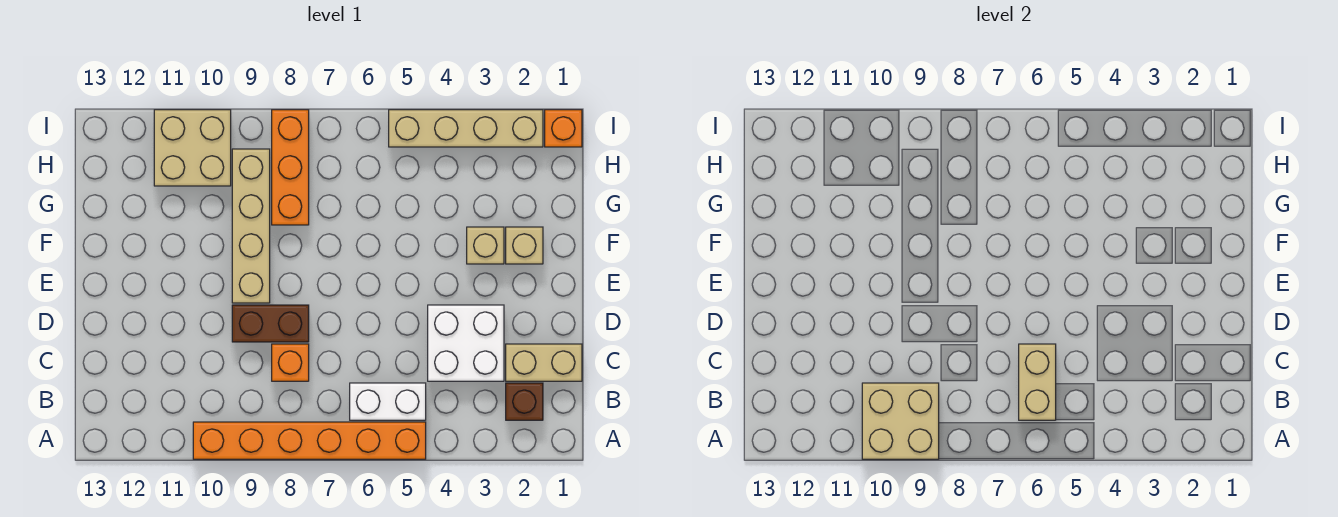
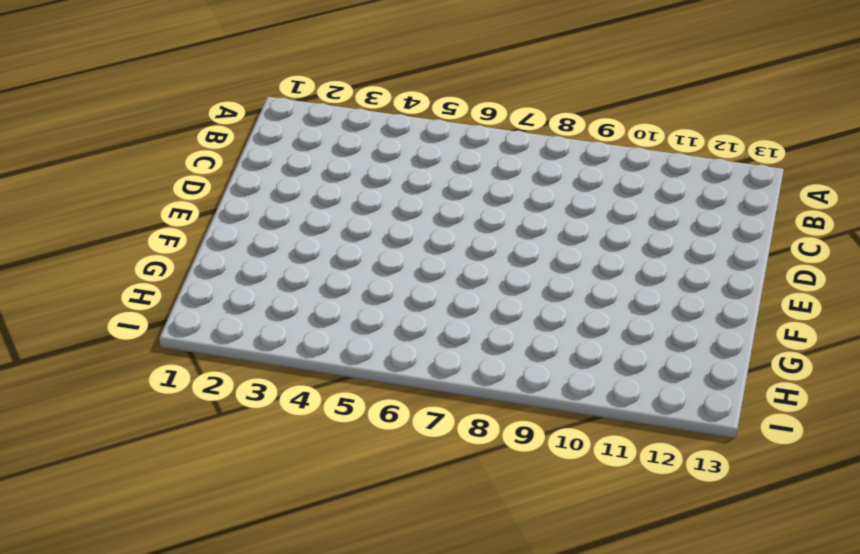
none -> orange 1x6 brick [193,422,426,459]
none -> brown 1x1 brick [506,383,543,420]
none -> white 1x2 brick [350,383,426,420]

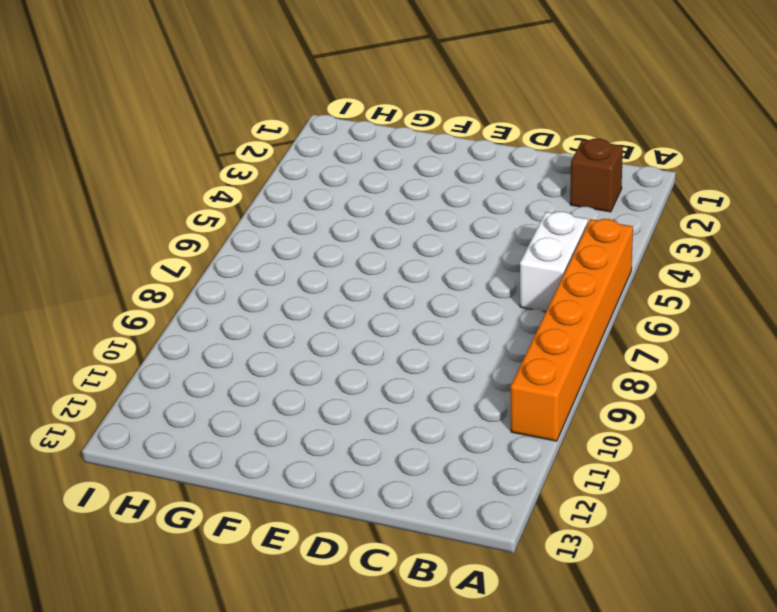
none -> tan 1x2 brick [506,344,582,381]
none -> white 2x2 brick [428,305,504,381]
none -> orange 1x1 brick [272,344,309,381]

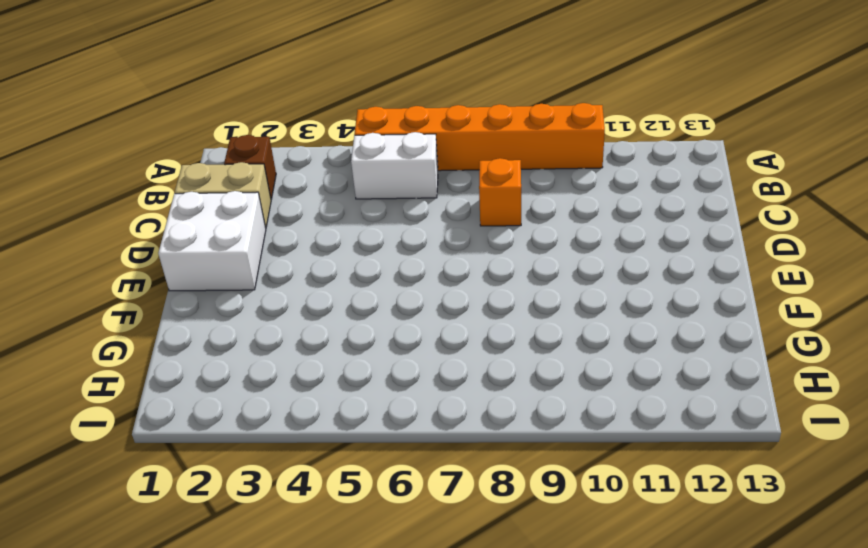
white 2x2 brick [158,191,266,291] -> white 2x2 brick moved to [428,305,504,381]
none -> brown 1x2 brick [232,305,309,342]
none -> tan 1x4 brick [232,149,270,303]
none -> tan 1x1 brick [506,227,543,264]

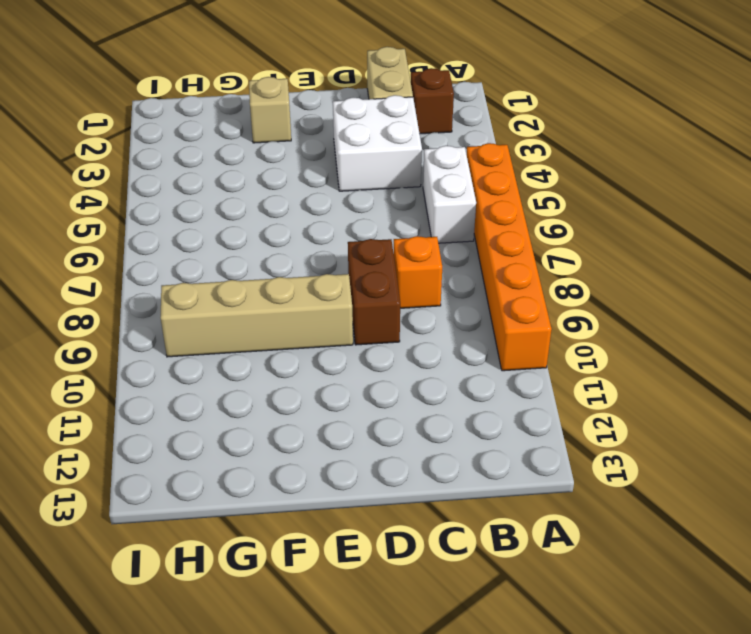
none -> tan 1x1 brick [467,227,504,264]
none -> orange 1x3 brick [272,110,309,225]
none -> tan 2x2 brick [154,110,231,186]

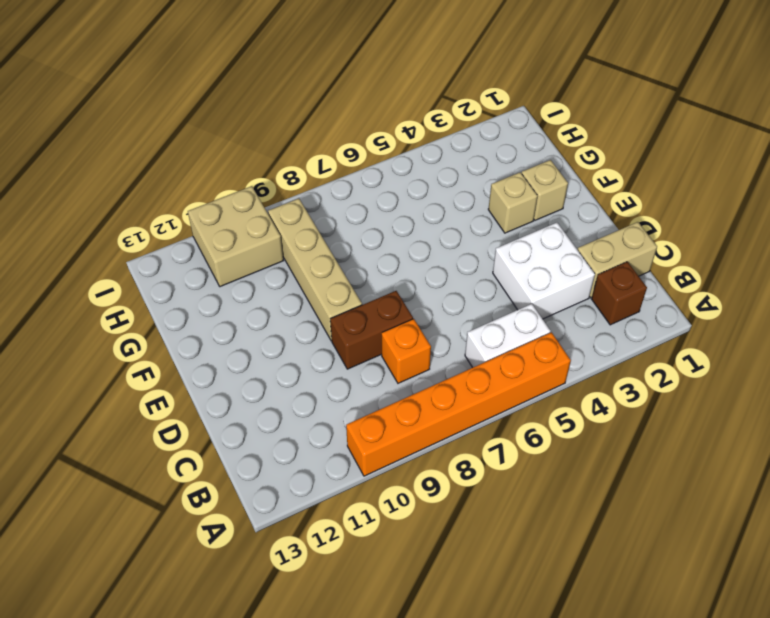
none -> orange 1x3 brick [272,110,309,225]
none -> orange 1x1 brick [545,110,582,147]
none -> tan 1x4 brick [389,110,543,147]

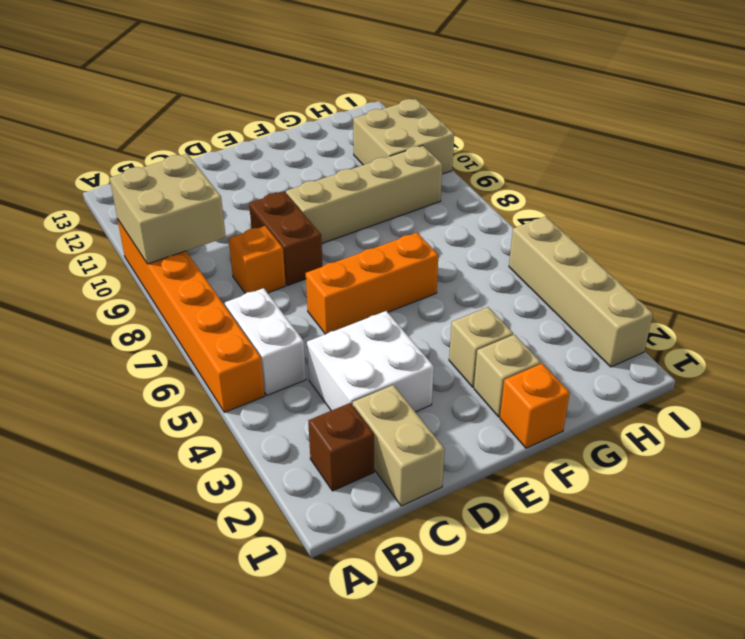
orange 1x3 brick [306,233,438,334] -> orange 1x3 brick moved to [272,110,309,225]
orange 1x1 brick [500,364,570,448] -> orange 1x1 brick moved to [545,110,582,147]
none -> tan 1x2 brick [1019,344,1056,420]

